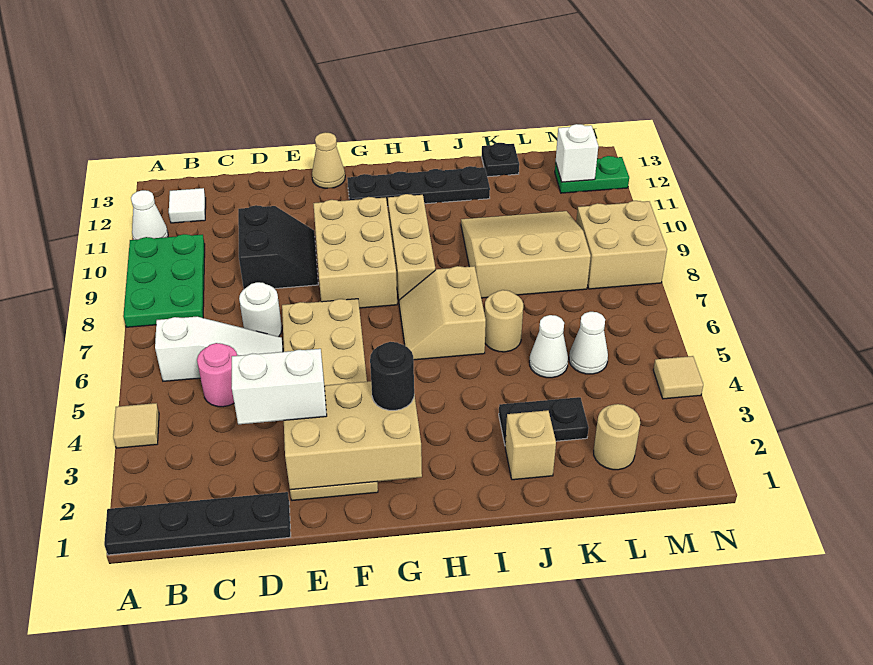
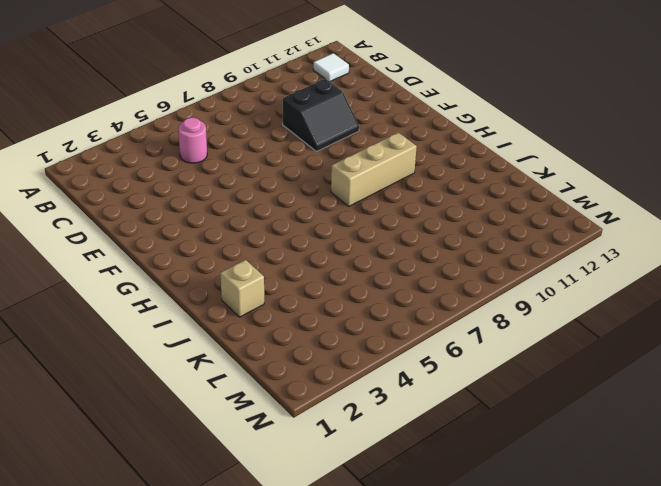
none -> black 1x4 plate [104,492,291,555]
none -> tan 1x1 tile [113,403,159,448]
none -> green 2x3 plate [123,234,205,327]
none -> white 1x1 cone [131,190,168,240]

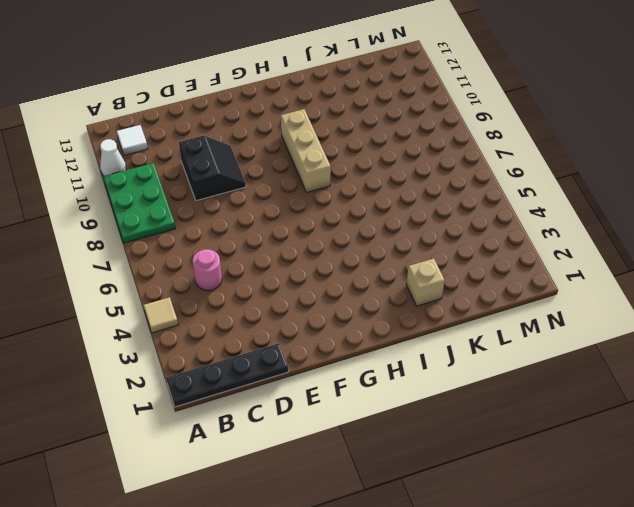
none -> white 1x3 slope [155,317,283,381]
none -> white 1x1 round brick [239,282,282,337]
none -> tan 2x6 plate [282,299,378,501]
none -> tan 2x3 brick [313,197,397,308]

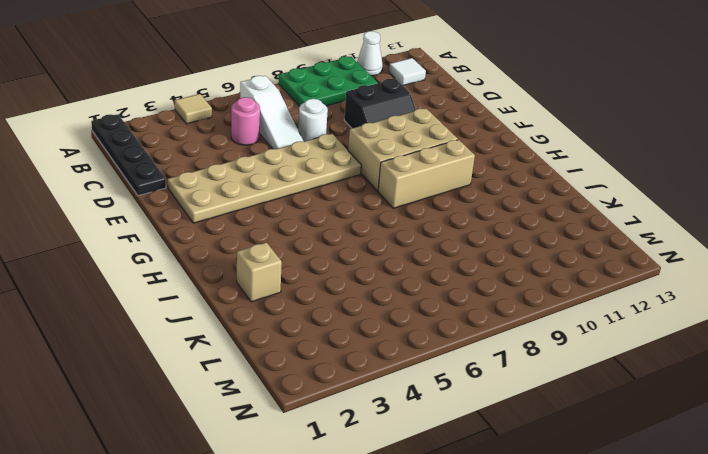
none -> tan 1x1 cone [312,132,345,188]
none -> black 1x4 plate [347,166,490,207]
none -> tan 2x2 slope [399,266,486,360]
none -> black 1x2 plate [499,397,589,444]

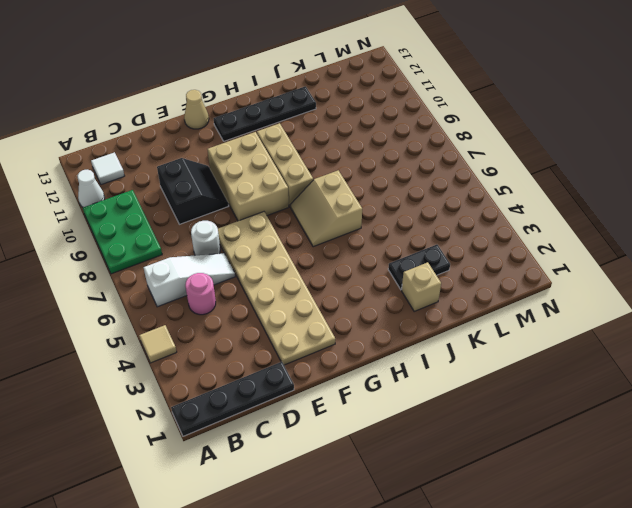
none -> tan 1x1 round brick [485,290,523,352]
none -> tan 3x3 slope [461,211,591,298]
none -> white 1x1 cone [529,315,568,378]
none -> black 1x1 plate [482,143,519,177]

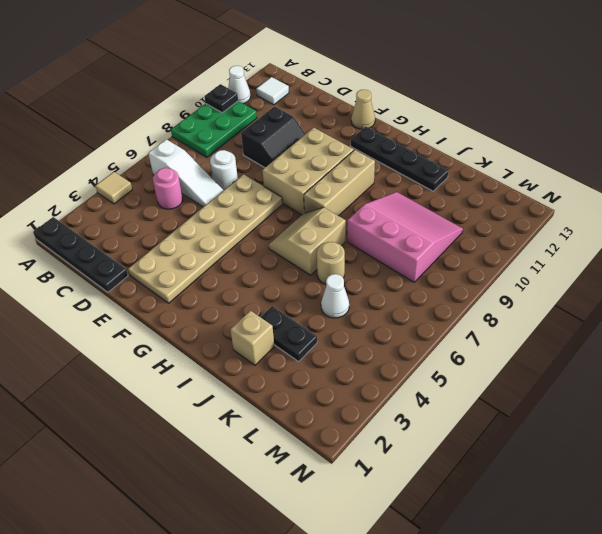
black 1x1 plate [204,84,238,112] -> black 1x1 plate moved to [482,143,519,177]
pink 3x3 slope [347,192,463,282] -> tan 3x3 slope [461,211,591,298]
none -> tan 1x1 round brick [594,404,640,470]
none -> white 1x1 cone [569,312,608,374]
none -> tan 2x2 brick [576,201,667,289]
none -> green 1x2 plate [555,156,629,193]

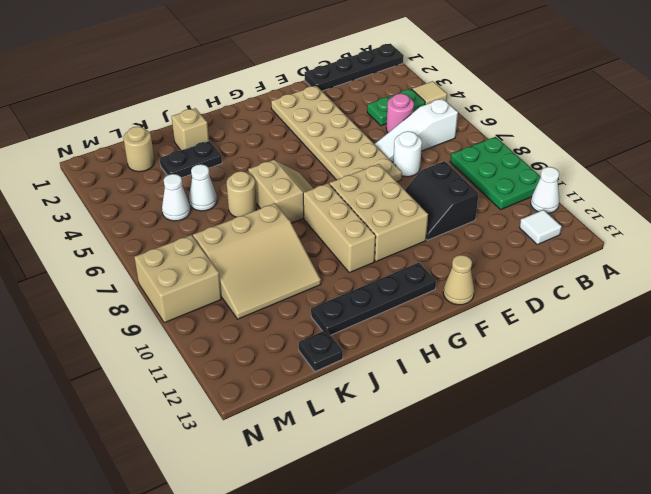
green 1x2 plate [367,89,425,126] -> green 1x2 plate moved to [555,156,629,193]
none -> tan 1x1 tile [653,356,703,399]
none -> tan 2x3 brick [284,381,422,490]
none -> white 1x1 brick [556,124,598,182]
none -> white 1x2 brick [232,349,327,424]

